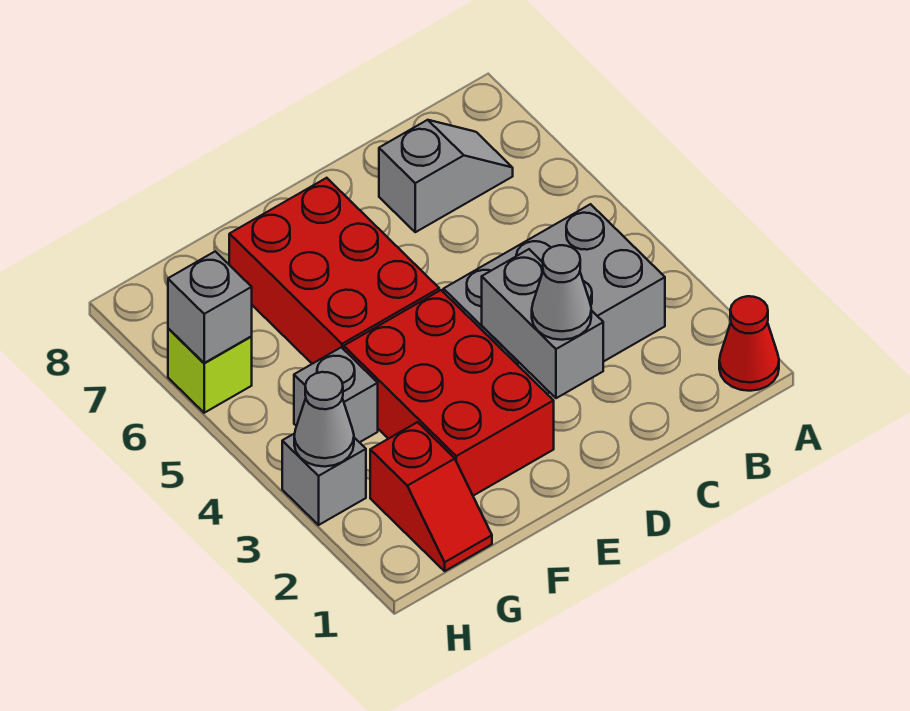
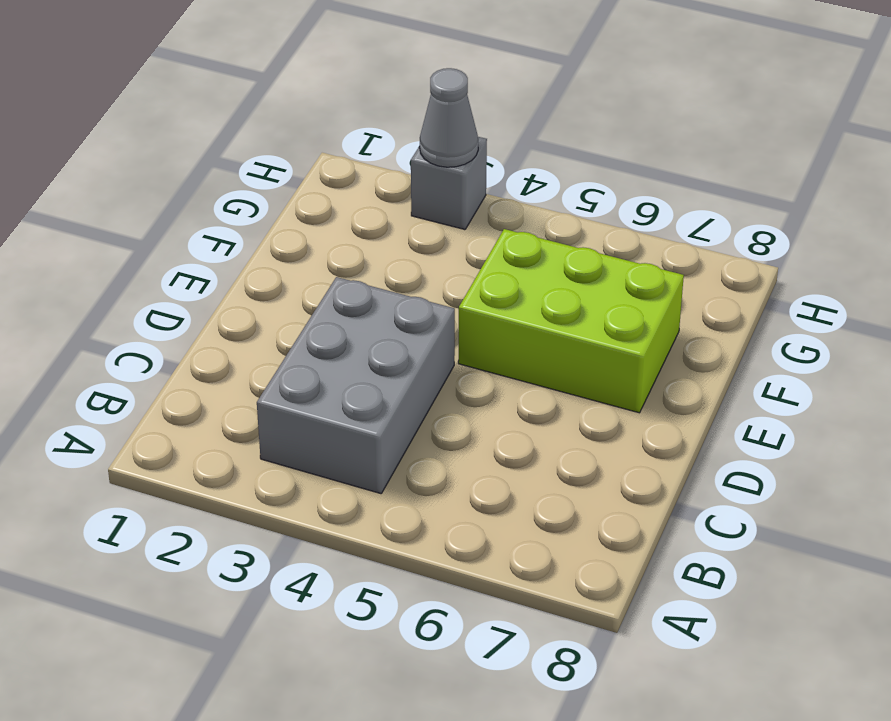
lime 2x3 brick [458,229,684,413] -> red 2x3 brick [229,178,439,364]
none -> red 1x1 cone [719,296,779,391]
none -> grey 1x2 slope [379,120,513,232]
none -> red 2x3 brick [344,290,554,496]

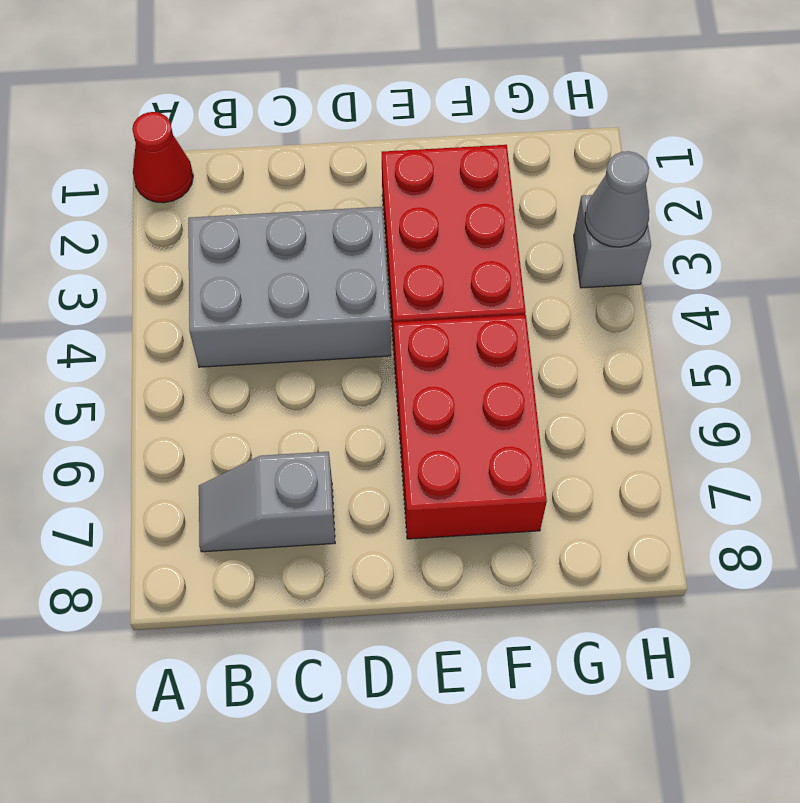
none -> red 1x2 slope [370,422,492,571]
none -> grey 1x1 brick [294,347,378,442]
none -> lime 1x1 brick [168,328,252,413]

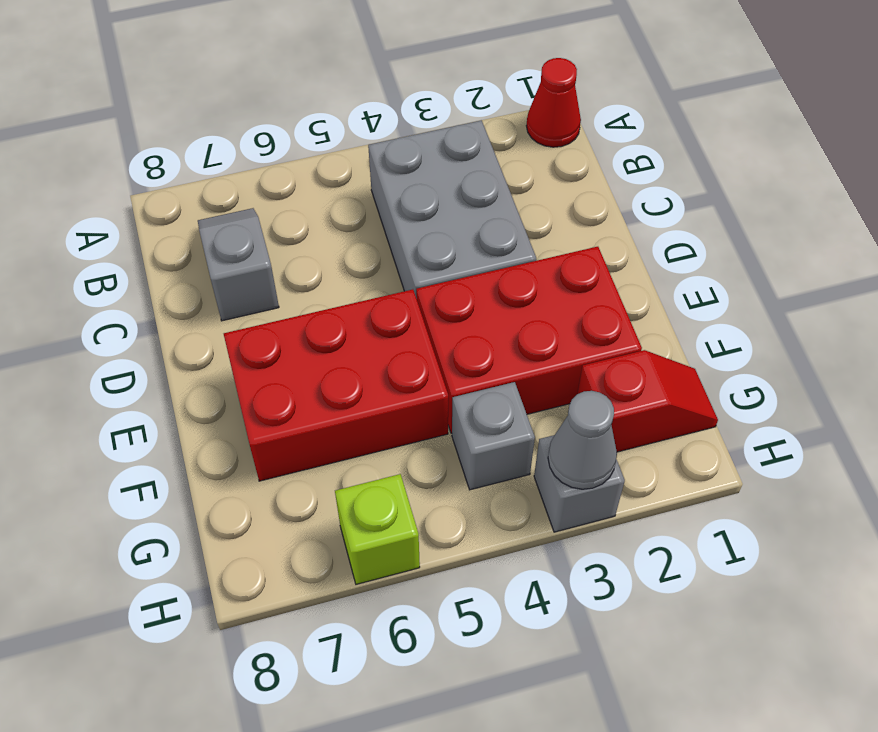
none -> grey 1x2 brick [482,249,603,398]
none -> grey 1x1 brick [168,251,252,363]
none -> grey 1x1 cone [532,245,591,340]

